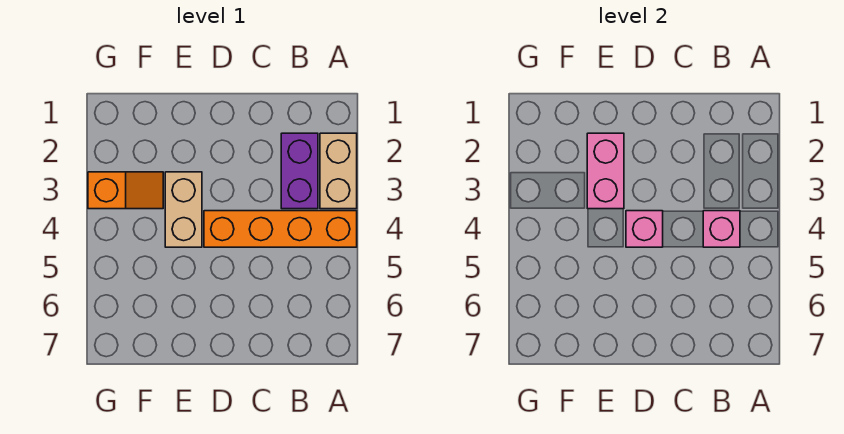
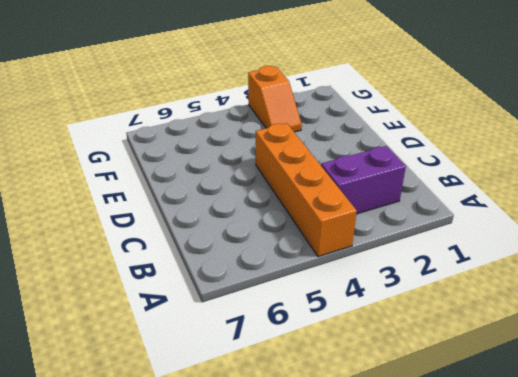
none -> tan 1x2 brick [320,133,357,209]
none -> tan 1x2 brick [165,172,202,247]

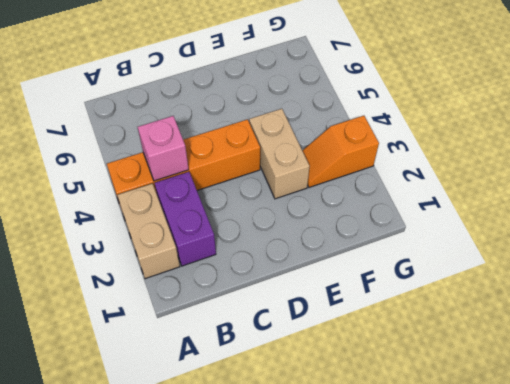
none -> pink 1x1 brick [626,211,663,247]
none -> pink 1x2 brick [587,133,624,209]

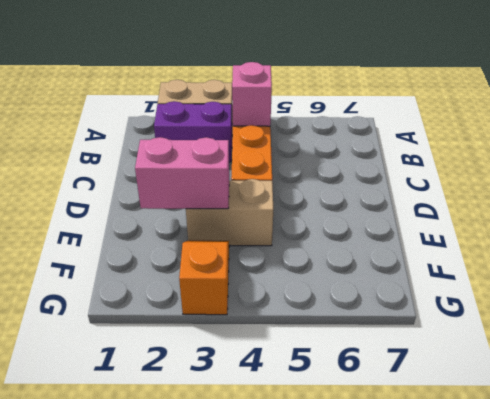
none -> pink 1x1 brick [626,211,663,247]

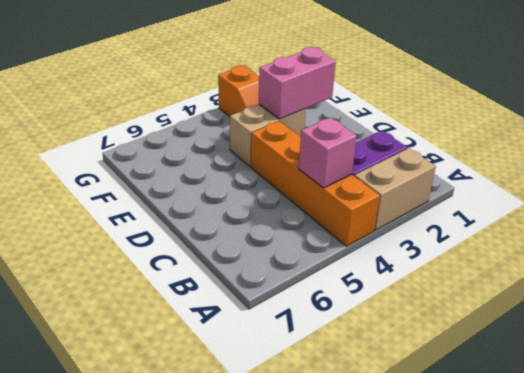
none -> pink 1x1 brick [626,211,663,247]

